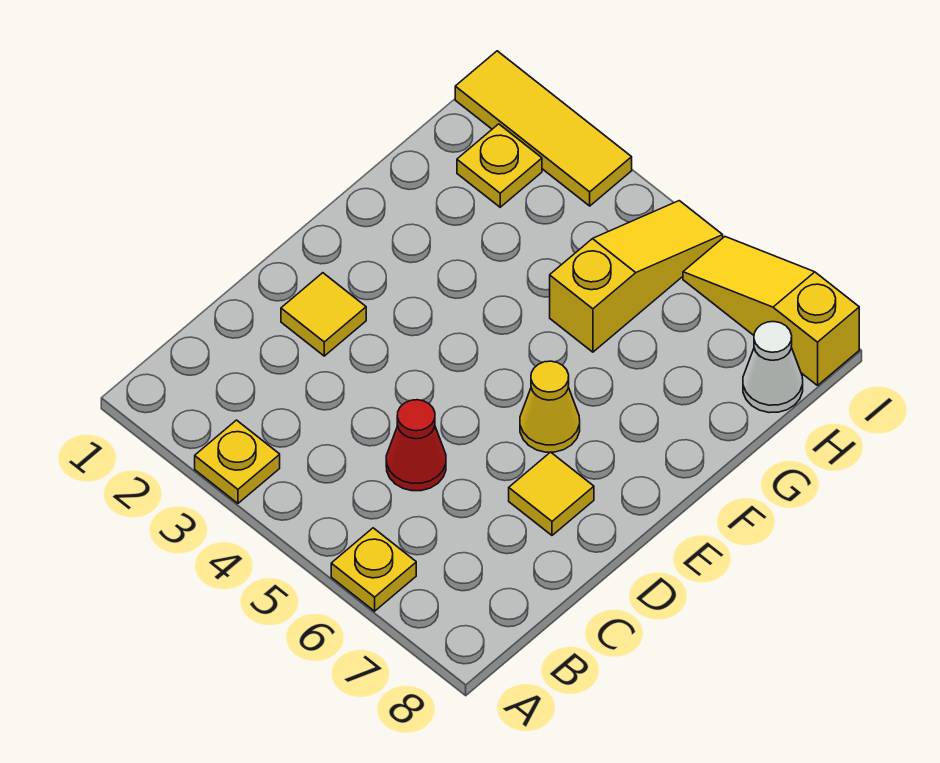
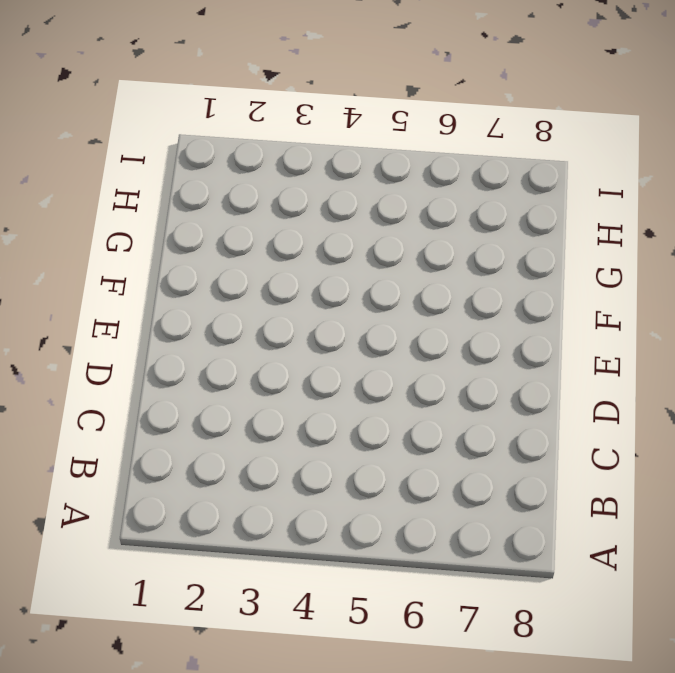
none -> yellow 1x1 plate [195,420,280,503]
none -> yellow 1x1 plate [331,528,416,611]

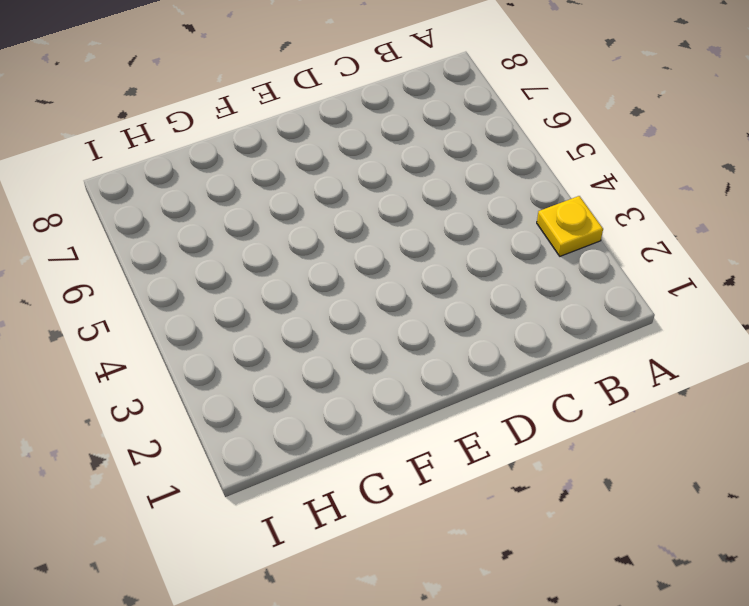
none -> yellow 1x1 plate [331,528,416,611]
none -> red 1x1 cone [386,400,446,491]

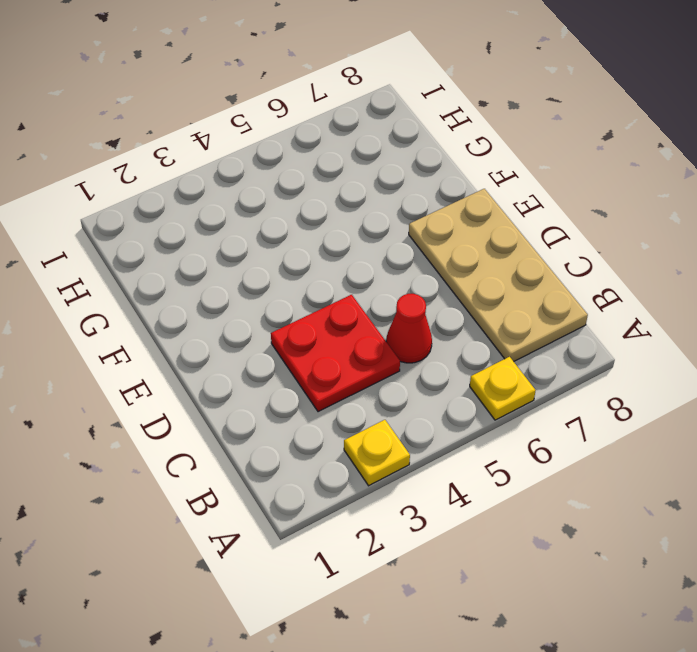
tan 2x4 plate [409,189,588,361] -> yellow 1x1 tile [509,452,594,535]
red 2x2 plate [271,295,400,412] -> none
none -> yellow 1x1 tile [281,273,366,356]
none -> yellow 1x1 cone [520,361,580,452]

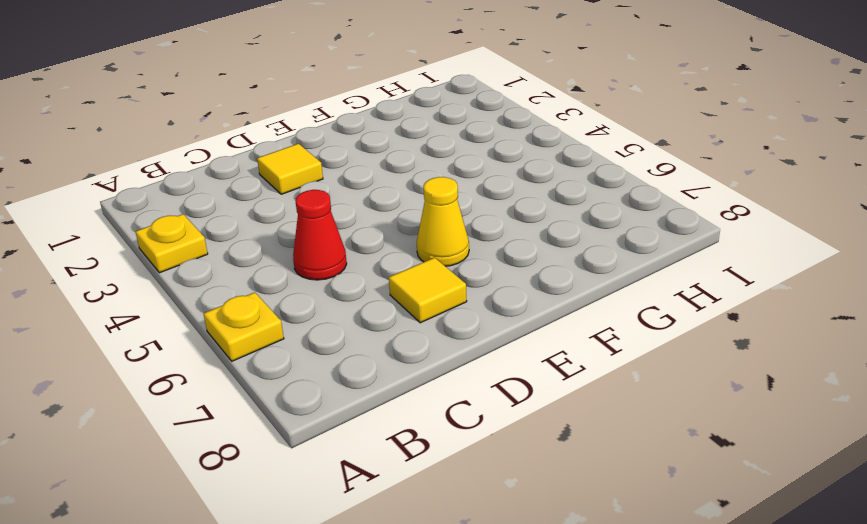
none -> yellow 1x3 slope [550,201,723,352]
none -> yellow 1x1 plate [457,124,542,207]

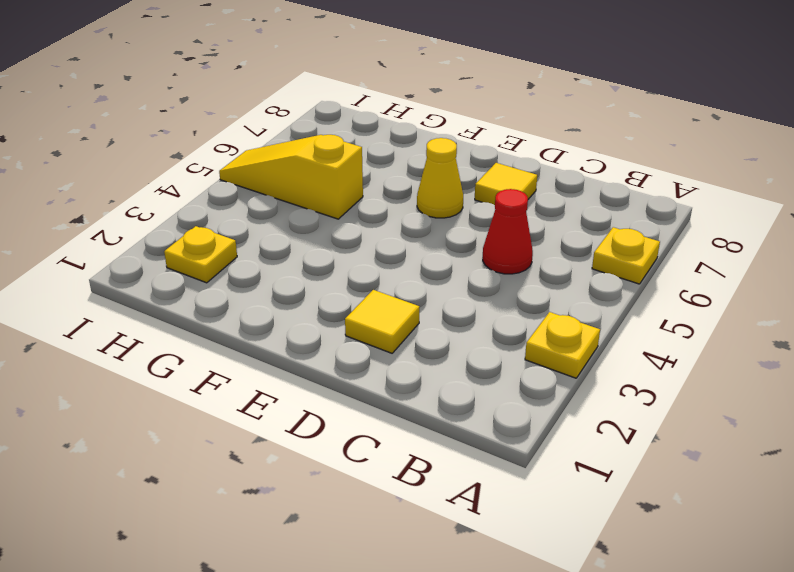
none -> white 1x1 cone [743,322,803,413]
none -> yellow 1x3 tile [455,51,632,206]

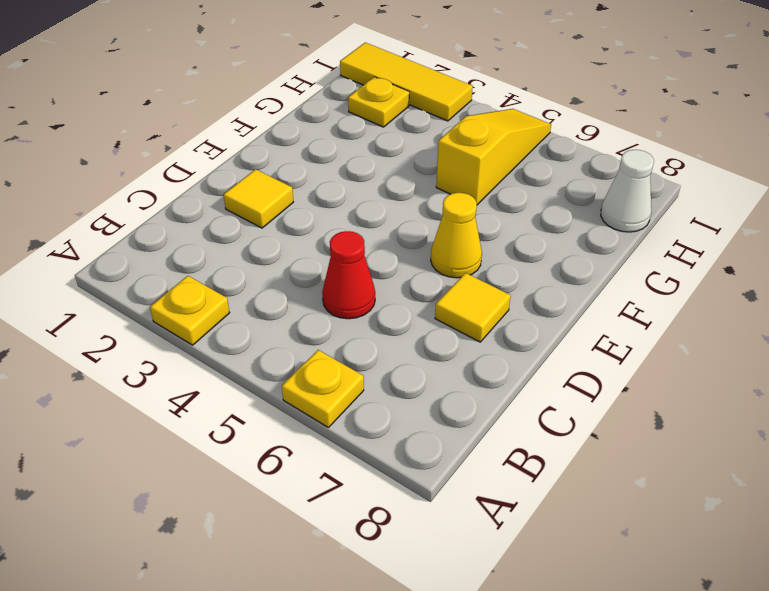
none -> yellow 1x3 slope [683,237,859,385]

